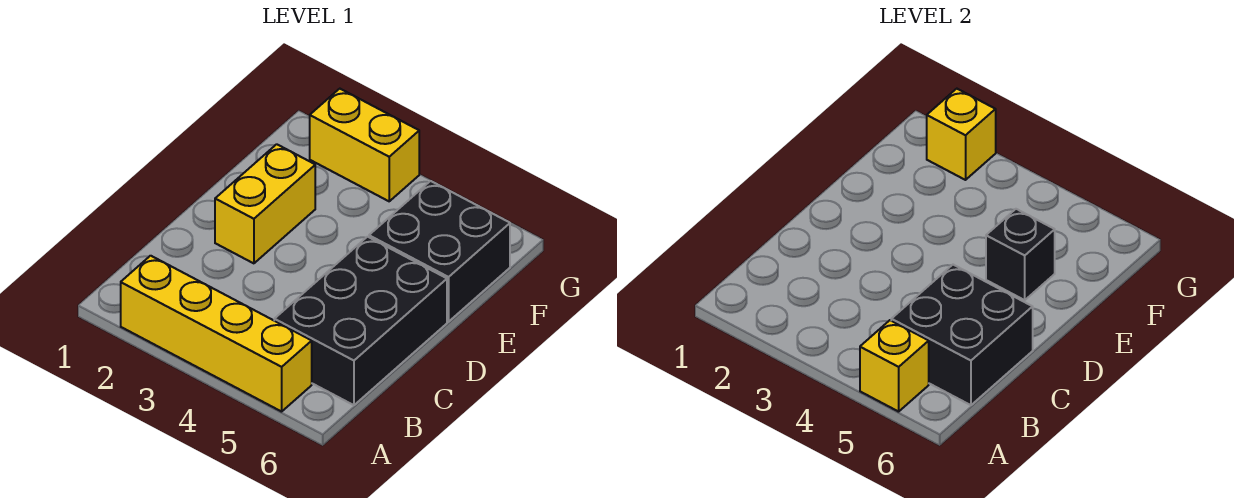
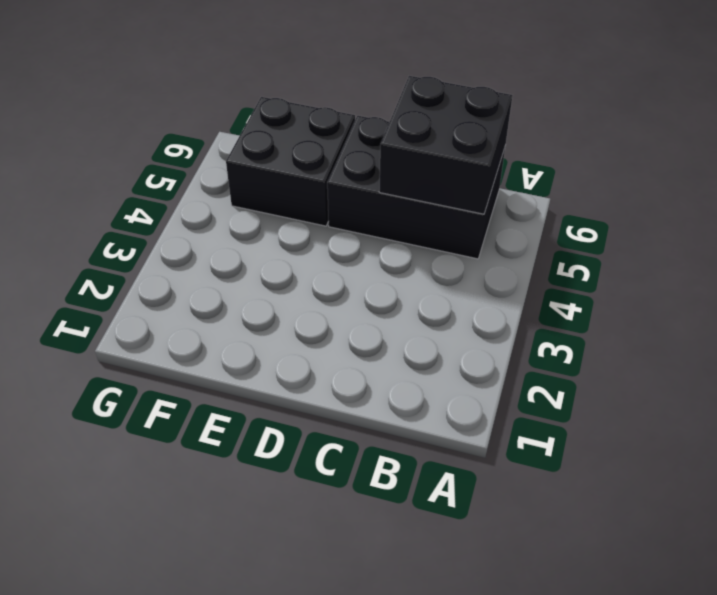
none -> yellow 1x4 brick [121,256,312,412]
none -> yellow 1x2 brick [215,144,315,263]

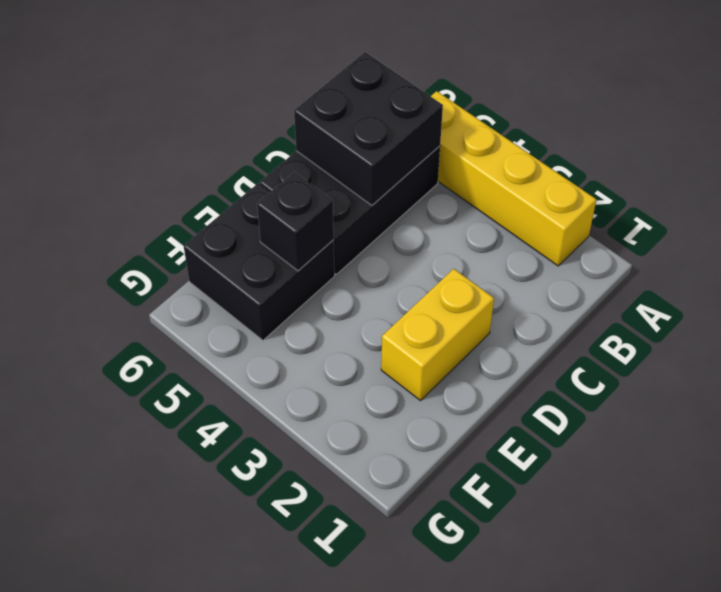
none -> yellow 1x2 brick [310,89,419,201]
none -> yellow 1x1 brick [860,320,929,412]

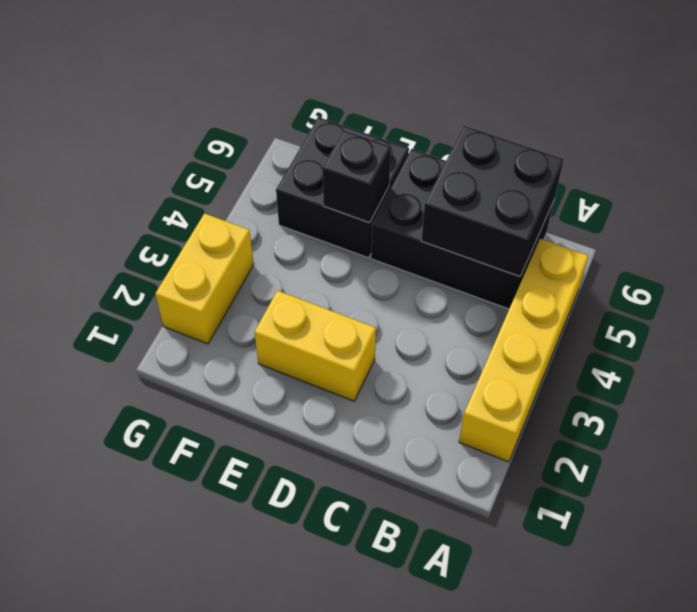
none -> yellow 1x1 brick [860,320,929,412]
none -> yellow 1x1 brick [927,89,996,180]

